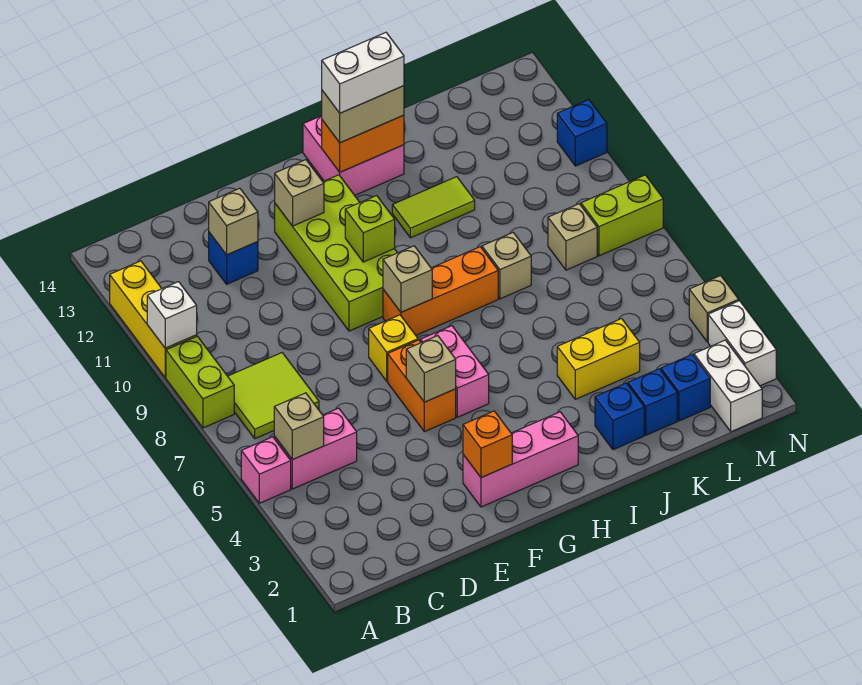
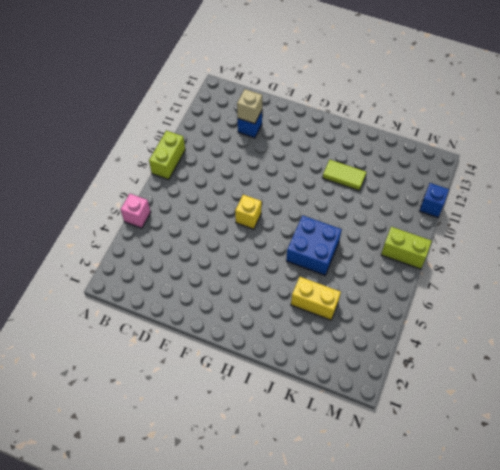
blue 2x2 brick [286,215,342,275] -> none
none -> yellow 1x3 brick [110,261,197,378]
none -> pink 1x2 brick [274,408,357,489]
none -> lime 2x2 tile [228,353,319,439]
none -> pink 1x3 brick [463,412,578,507]

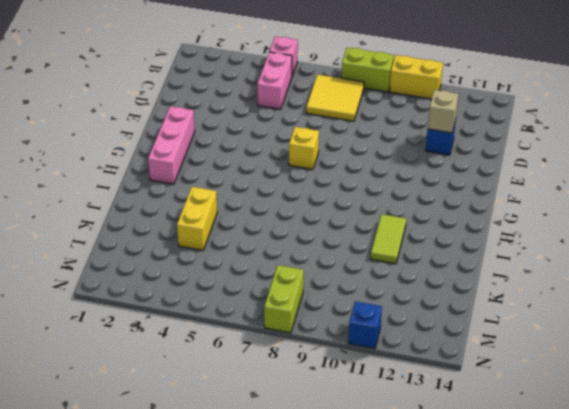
yellow 1x2 brick [390,55,443,99] -> yellow 1x3 brick [110,261,197,378]
yellow 2x2 tile [306,75,364,121] -> lime 2x2 tile [228,353,319,439]
none -> orange 1x2 brick [388,340,456,432]
none -> lime 2x4 brick [275,175,397,331]
none -> pink 1x2 brick [421,326,489,417]
none -> orange 1x3 brick [383,247,498,335]

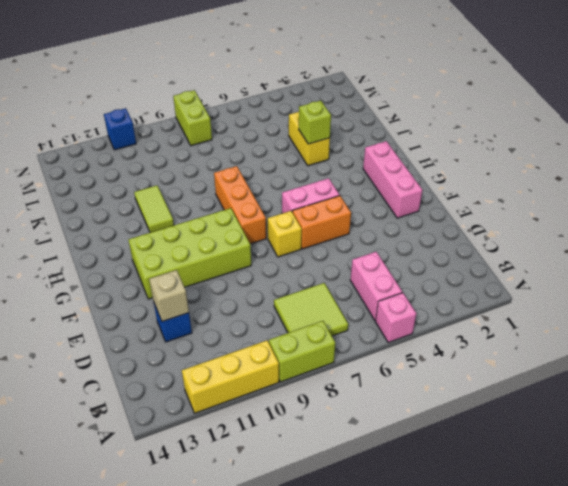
lime 1x1 brick [299,100,331,144] -> lime 1x1 brick moved to [345,196,395,262]
none -> pink 2x2 brick [303,116,404,195]
none -> blue 1x1 brick [595,383,644,450]
none -> tan 1x1 brick [482,232,531,299]
none -> blue 1x1 brick [628,369,677,435]

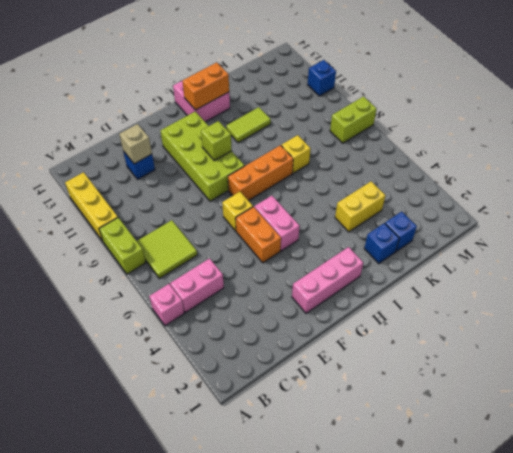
yellow 1x1 brick [281,135,311,173] -> tan 1x1 brick [482,232,531,299]
none -> blue 1x1 brick [661,355,710,421]
none -> tan 1x1 brick [548,204,597,270]
none -> white 1x2 brick [694,340,762,432]
none -> white 1x2 brick [708,301,776,386]

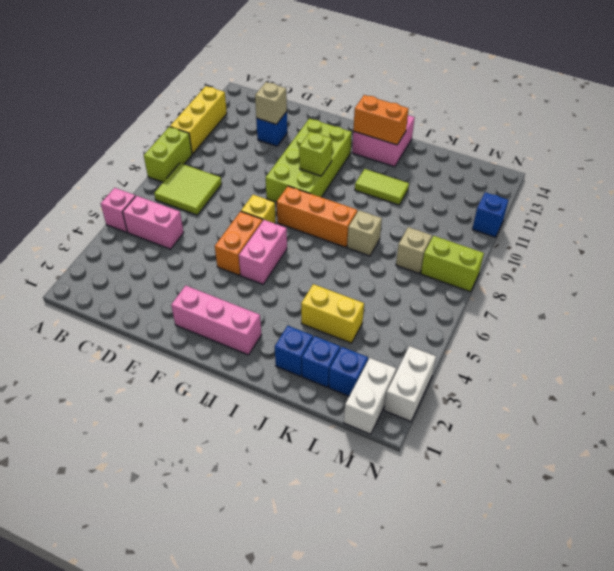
none -> tan 1x1 brick [689,275,739,342]
none -> white 1x1 brick [147,282,197,348]
none -> tan 1x1 brick [274,393,324,460]
none -> orange 1x1 brick [463,411,512,478]

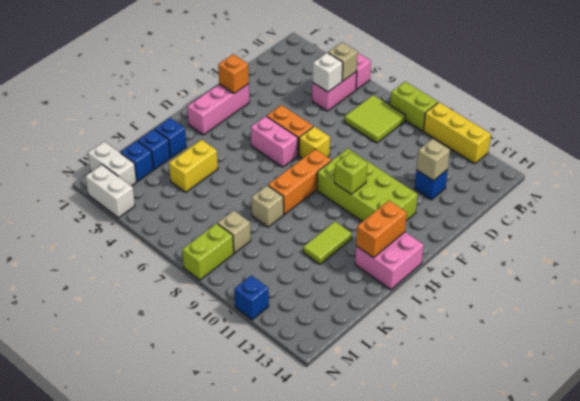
white 1x1 brick [313,53,343,92] -> white 1x1 brick moved to [147,282,197,348]
none -> tan 1x1 brick [689,275,739,342]
none -> tan 1x1 brick [406,336,456,402]
none -> tan 1x1 brick [275,160,324,226]
none -> tan 1x1 brick [383,246,432,312]

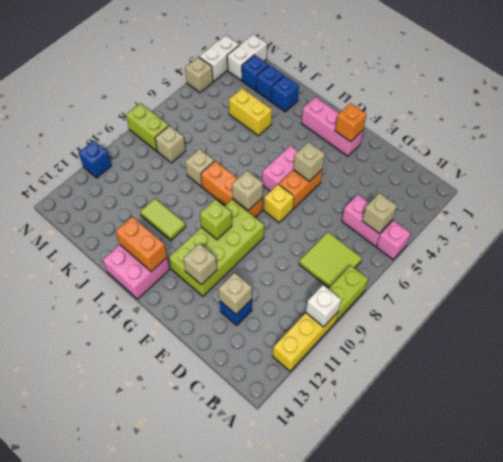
none -> tan 1x2 brick [322,86,404,143]
none -> white 1x2 brick [322,32,404,113]

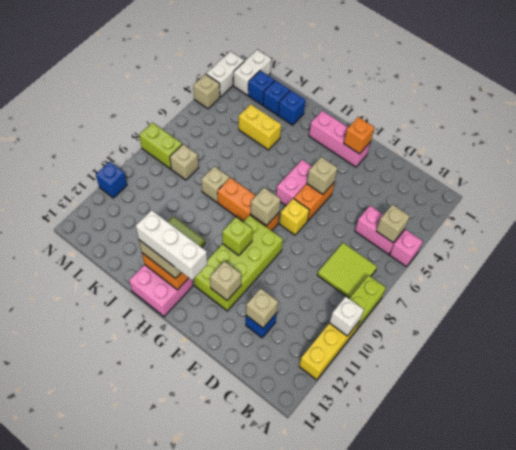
white 1x3 brick [136,210,207,280] -> white 1x2 brick [322,32,404,113]

